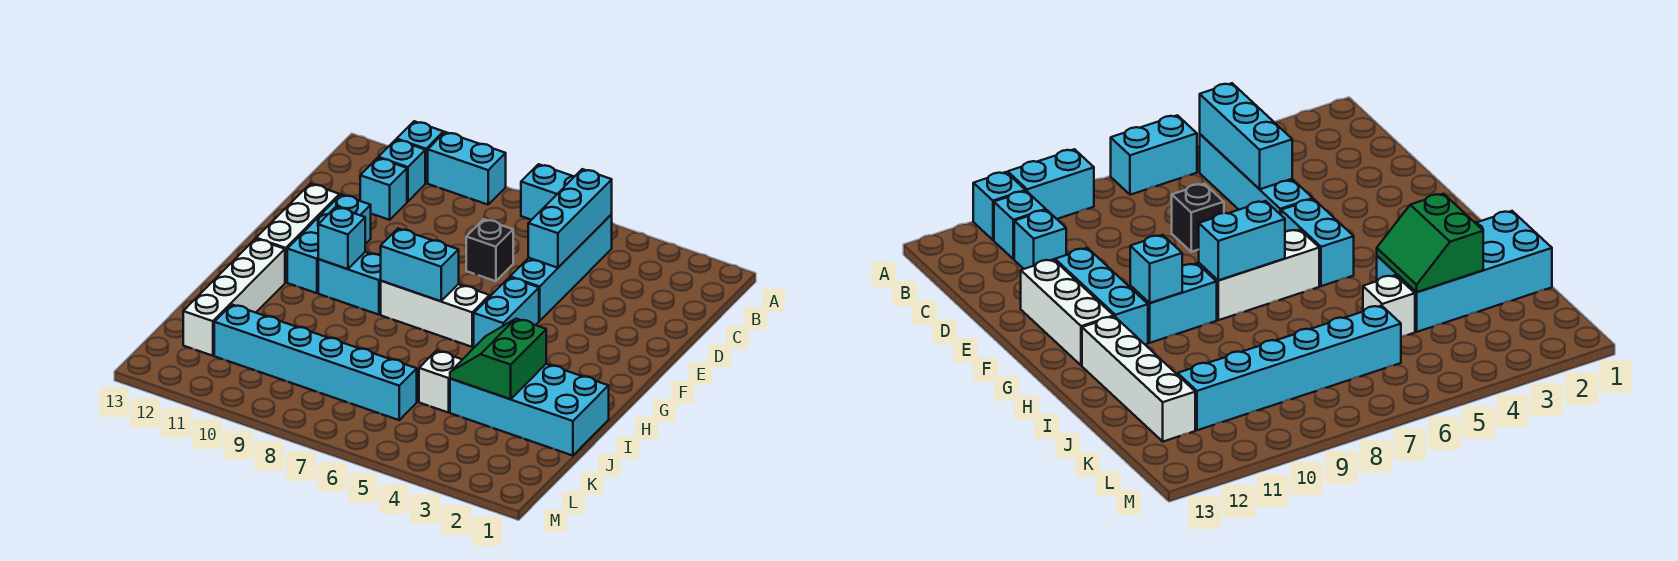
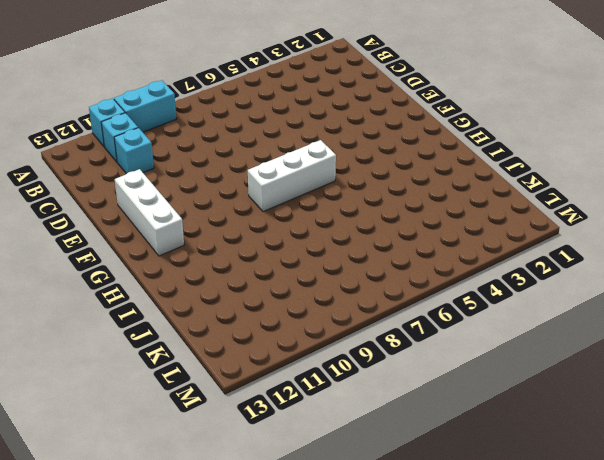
none -> cyan 1x2 brick [521,164,575,220]
none -> cyan 1x4 brick [510,214,612,321]
none -> black 1x1 brick [466,219,513,281]

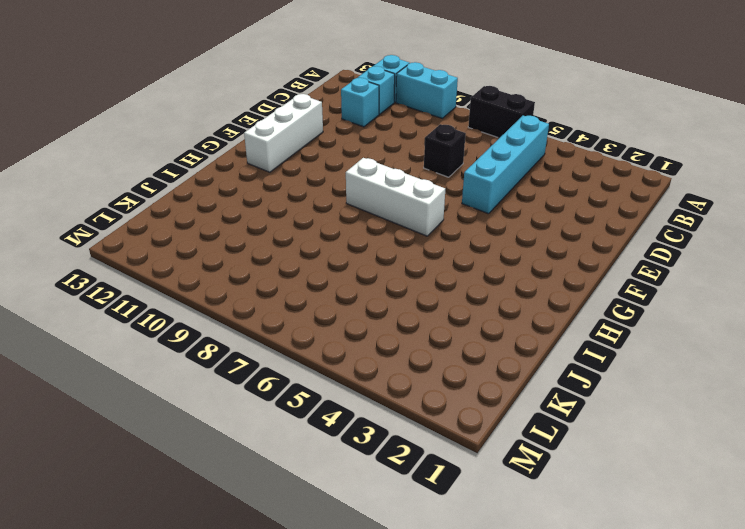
black 1x2 brick [468,86,535,138] -> cyan 1x2 brick [521,164,575,220]
none -> cyan 1x3 brick [287,194,371,293]
none -> cyan 1x2 brick [474,277,539,347]
none -> cyan 1x2 brick [318,252,381,315]

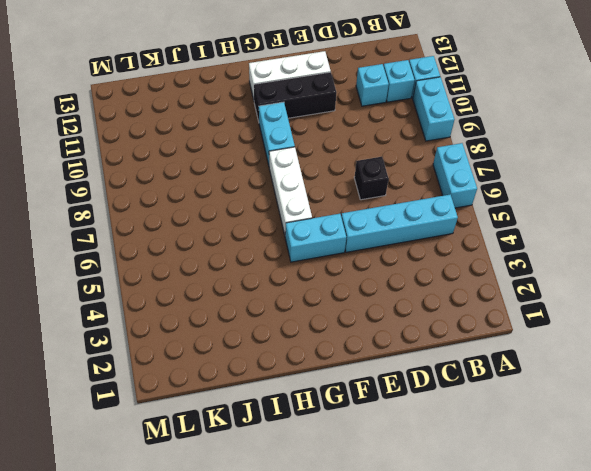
black 1x3 brick [254,72,336,121] -> cyan 1x3 brick [287,194,371,293]
none -> white 1x4 brick [183,239,285,356]
none -> cyan 2x4 brick [450,364,609,456]
none -> white 1x1 brick [419,351,462,413]

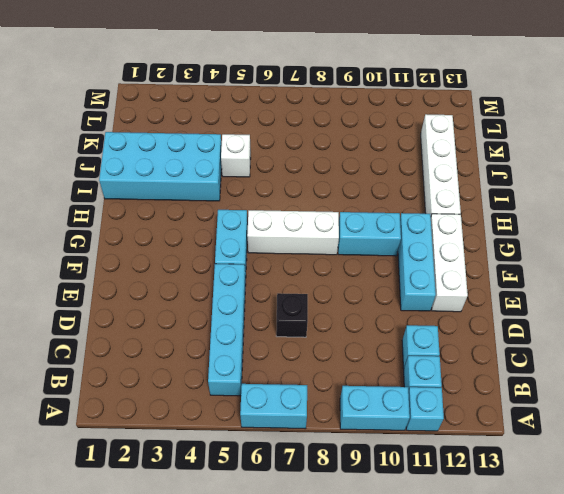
none -> cyan 1x6 brick [214,305,417,420]
none -> cyan 1x3 brick [528,169,612,268]
none -> cyan 1x2 brick [381,229,459,301]

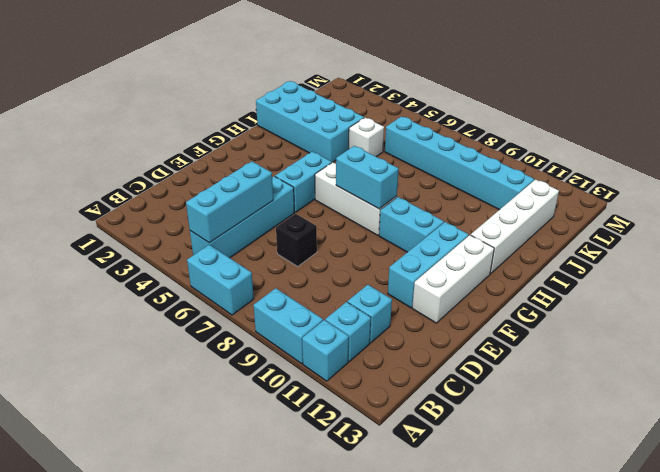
none -> cyan 1x1 brick [318,207,365,269]
none -> green 2x2 slope [450,319,546,399]

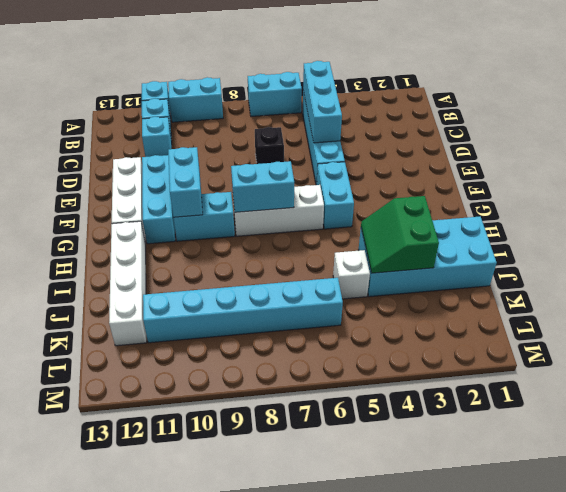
cyan 1x2 brick [168,147,203,217] -> cyan 1x1 brick [318,207,365,269]

